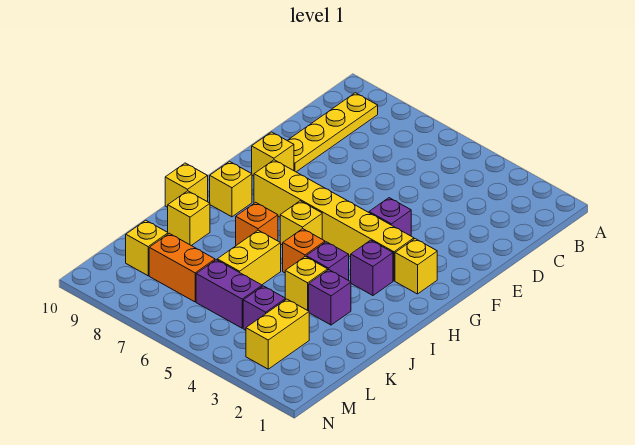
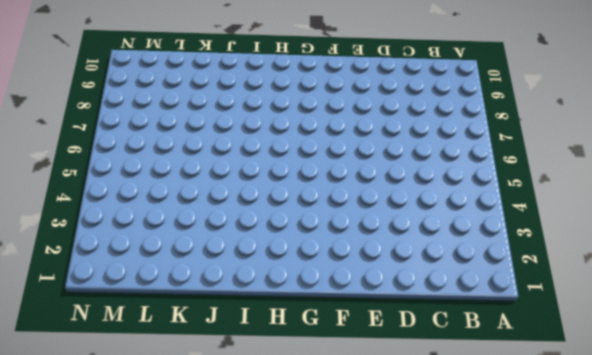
none -> yellow 1x4 plate [288,93,378,172]
none -> purple 1x1 brick [369,198,411,236]
none -> yellow 1x1 brick [252,132,294,176]

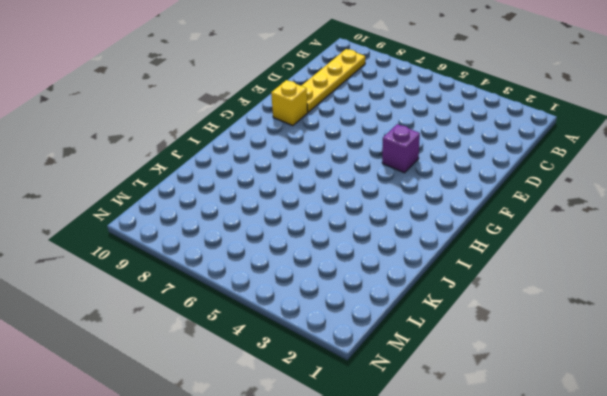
none -> yellow 1x1 brick [395,239,437,294]
none -> yellow 1x6 brick [254,160,414,281]
none -> purple 1x1 brick [351,240,393,295]

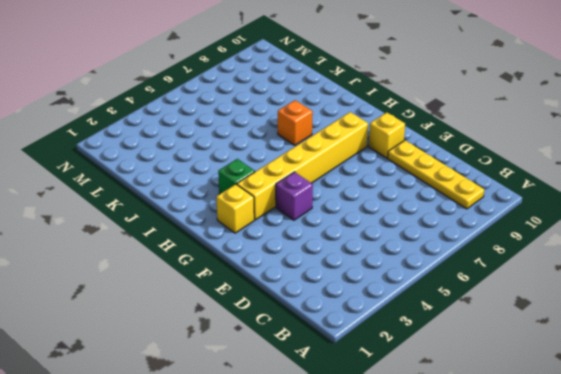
green 1x1 brick [218,159,255,194] -> purple 1x1 brick [351,240,393,295]
none -> yellow 1x1 brick [280,201,322,245]
none -> yellow 1x1 brick [210,161,252,217]
none -> purple 1x1 brick [306,242,349,280]

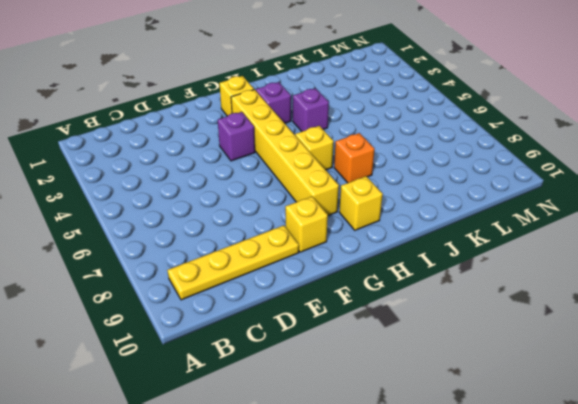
none -> orange 1x1 brick [283,229,325,273]
none -> yellow 1x1 brick [165,163,208,207]
none -> purple 1x1 brick [309,270,351,325]

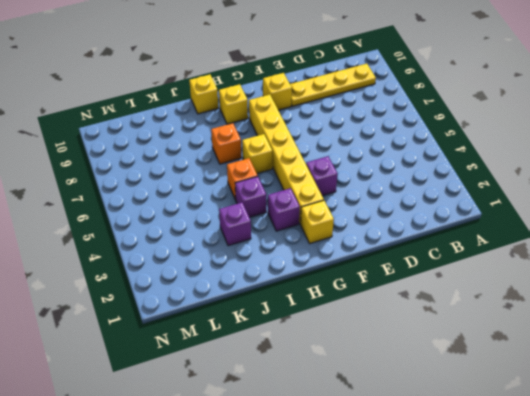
none -> yellow 1x1 brick [285,257,328,311]
none -> yellow 1x2 brick [217,230,281,285]
none -> yellow 1x1 brick [168,191,210,246]

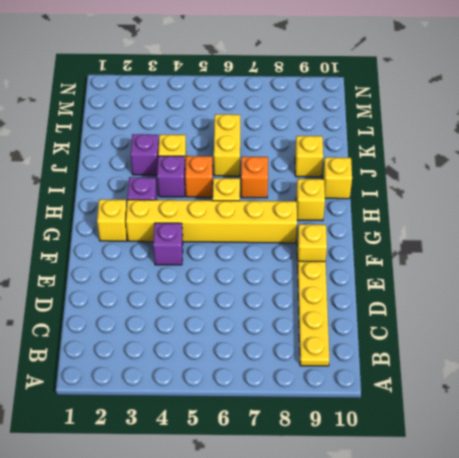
none -> yellow 1x2 brick [246,299,309,369]
none -> purple 1x1 brick [243,286,286,330]
none -> purple 1x2 brick [196,260,262,328]

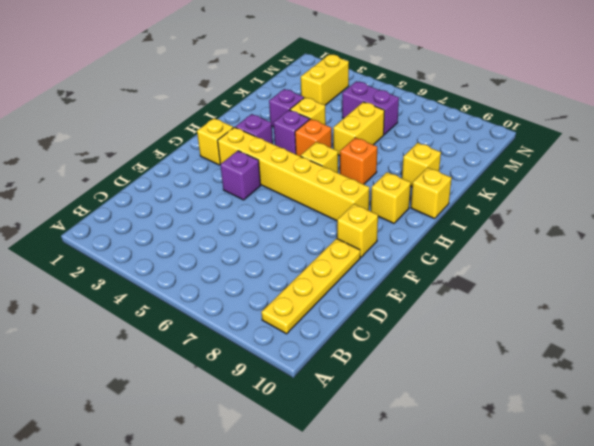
none -> purple 1x1 brick [243,286,286,330]
none -> orange 1x2 brick [149,233,215,302]
none -> yellow 1x1 brick [126,220,168,276]

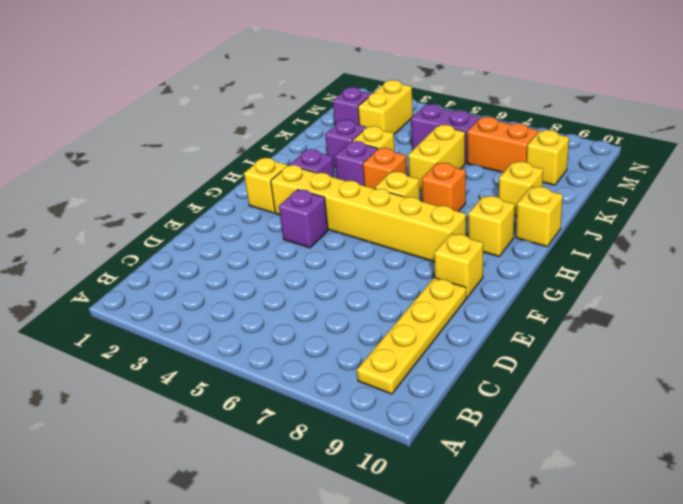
purple 1x1 brick [333,87,371,125] -> purple 1x1 brick moved to [243,286,286,330]

